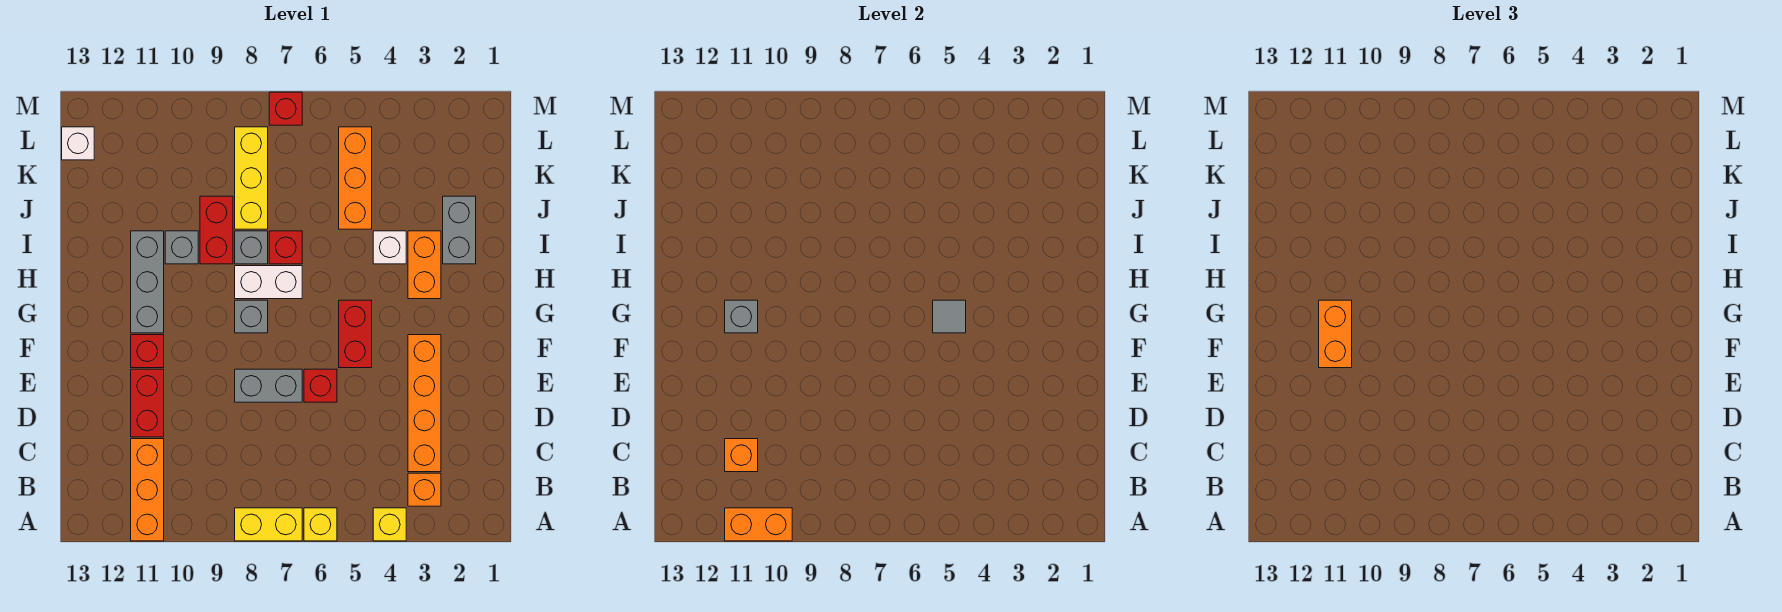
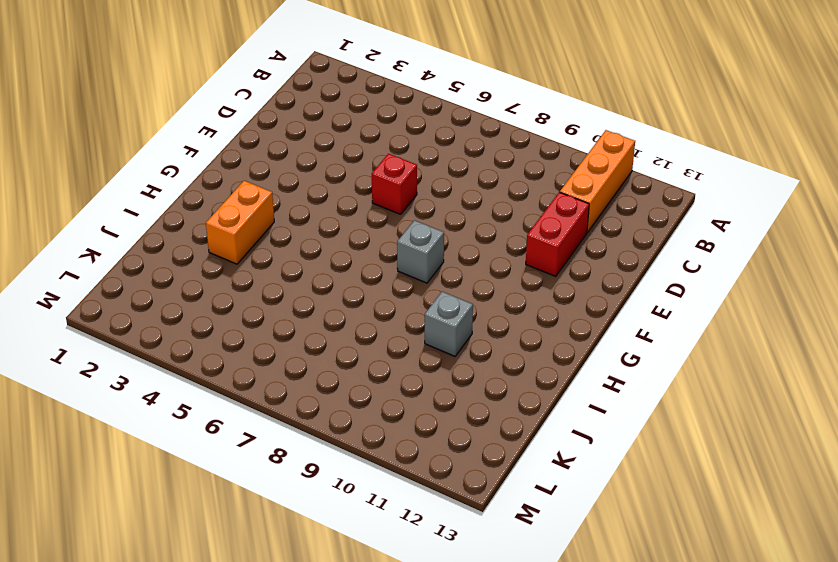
none -> yellow 1x1 brick [373,508,406,541]
none -> yellow 1x1 brick [304,508,337,541]
none -> yellow 1x2 brick [235,508,302,541]
none -> orange 1x1 brick [408,473,441,506]

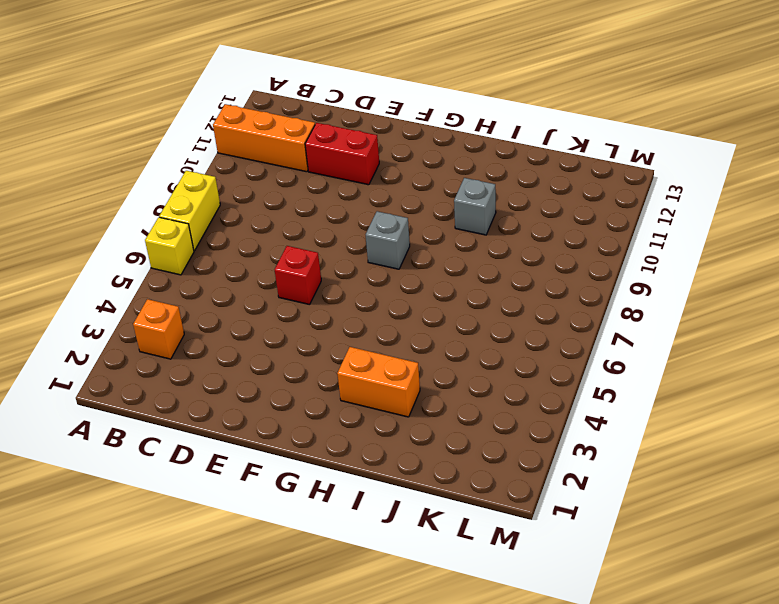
none -> yellow 1x1 brick [373,508,406,541]
none -> orange 1x4 brick [408,335,441,472]
none -> grey 1x2 brick [235,369,302,402]
none -> red 1x2 brick [339,300,372,368]

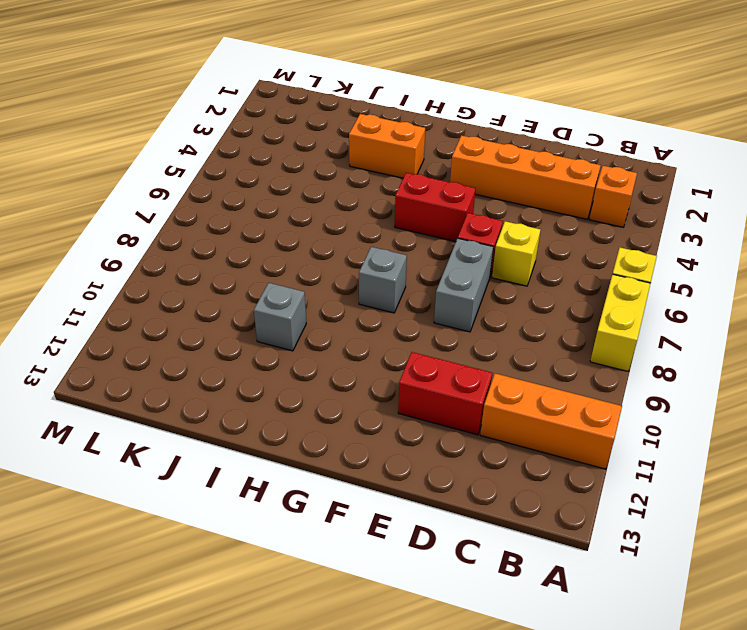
yellow 1x1 brick [492,221,540,286] -> yellow 1x1 brick moved to [373,508,406,541]
none -> red 1x1 brick [131,335,164,368]
none -> grey 1x3 brick [131,231,164,333]
none -> white 1x2 brick [235,266,302,299]
none -> grey 1x2 brick [443,196,476,264]

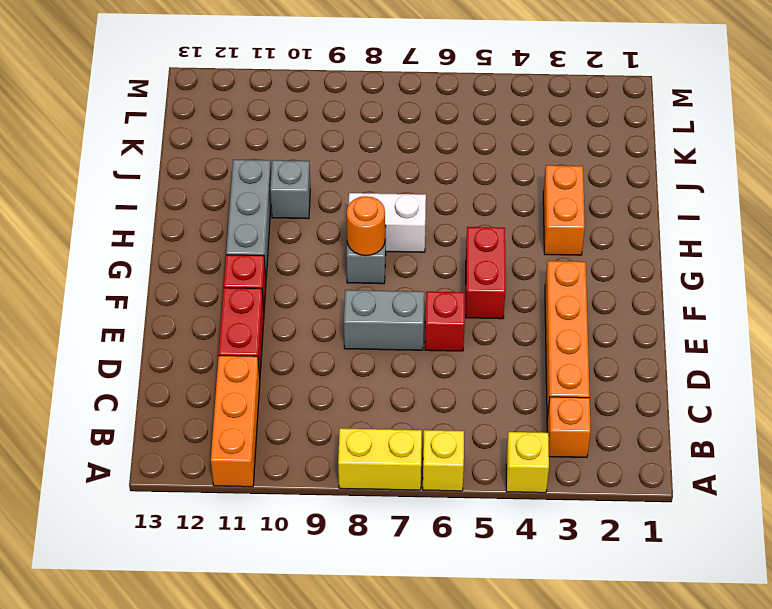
orange 1x1 round brick [346,196,385,256] -> none
none -> grey 1x2 brick [443,196,476,264]
none -> white 1x1 brick [373,231,406,264]
none -> red 1x1 brick [269,231,302,264]
none -> grey 1x1 brick [235,231,268,264]

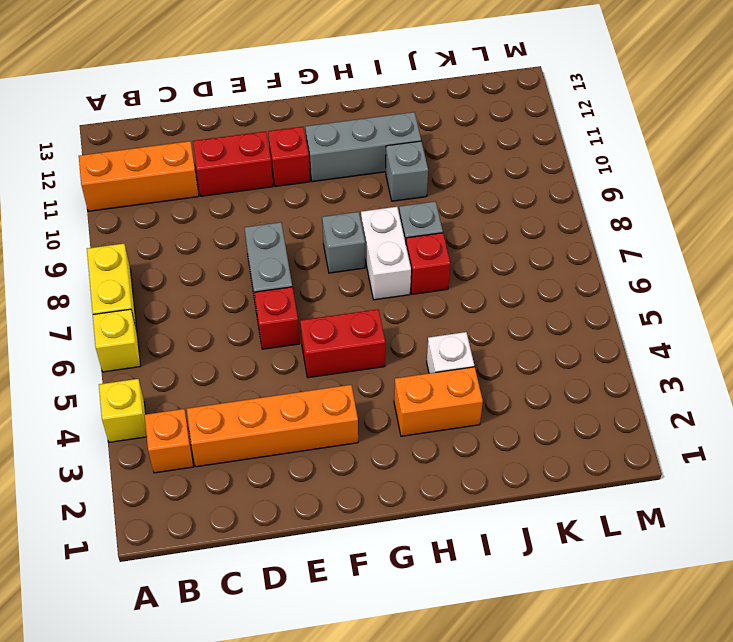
none -> grey 1x2 brick [443,196,476,264]
none -> red 1x2 brick [200,196,233,264]
none -> orange 1x3 brick [339,127,372,229]
none -> yellow 1x3 brick [235,127,268,229]

